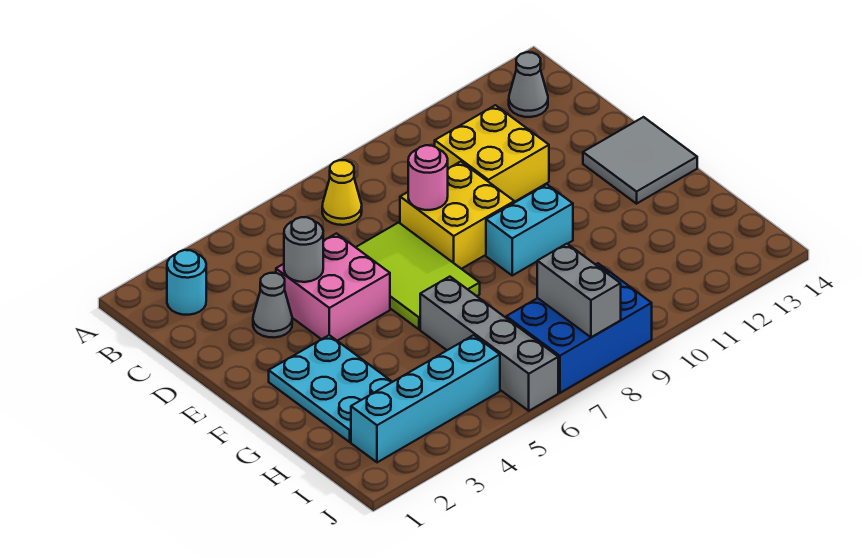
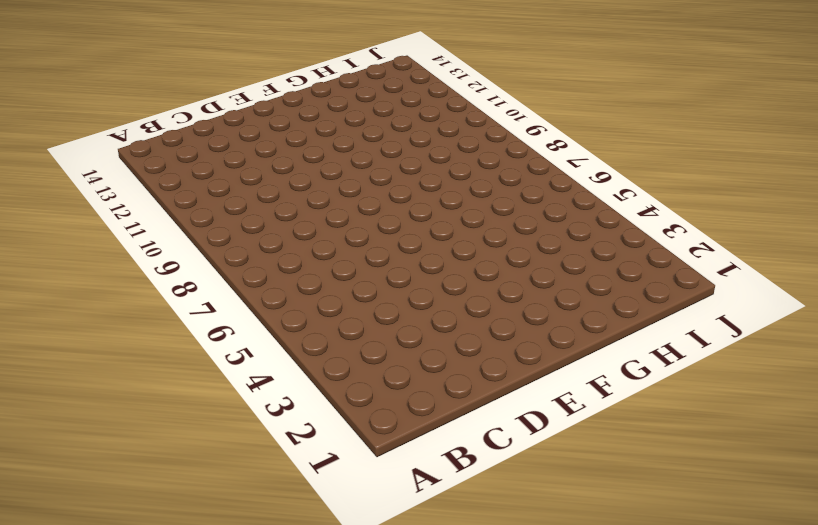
none -> cyan 1x1 round brick [167,250,206,315]
none -> yellow 1x1 cone [322,160,362,225]
none -> grey 1x1 cone [509,52,548,117]

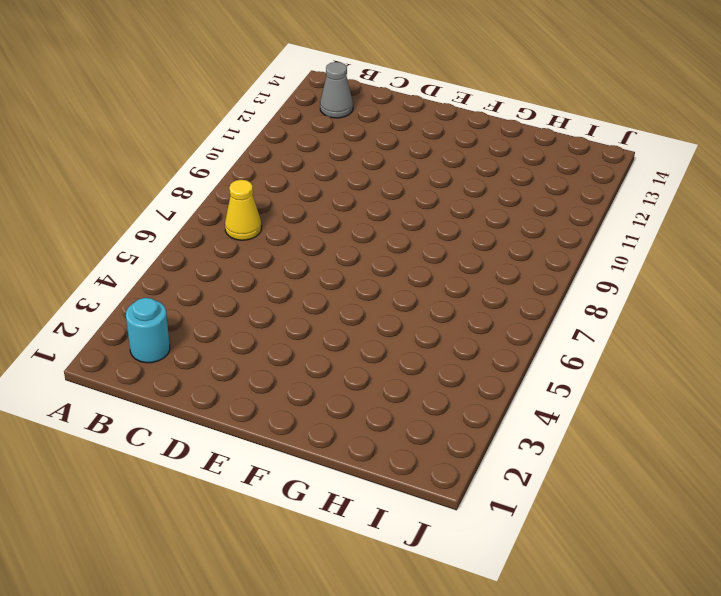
none -> yellow 2x2 brick [435,105,549,202]
none -> grey 1x1 cone [253,273,292,338]
none -> pink 2x2 brick [276,233,390,341]

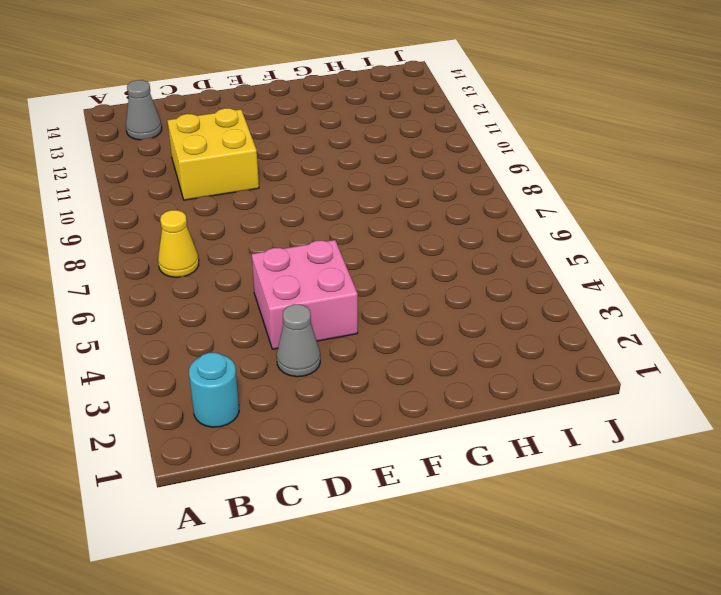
none -> lime 2x3 tile [356,222,480,329]
none -> yellow 2x2 brick [400,162,514,269]
none -> grey 2x2 tile [583,117,697,204]

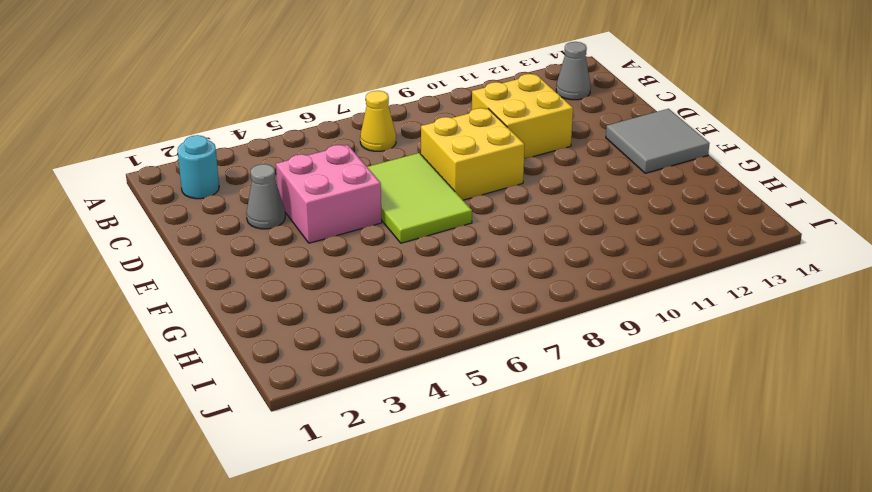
none -> cyan 2x3 plate [269,335,392,442]
none -> cyan 1x2 brick [486,184,573,275]
none -> grey 1x4 brick [420,277,558,411]

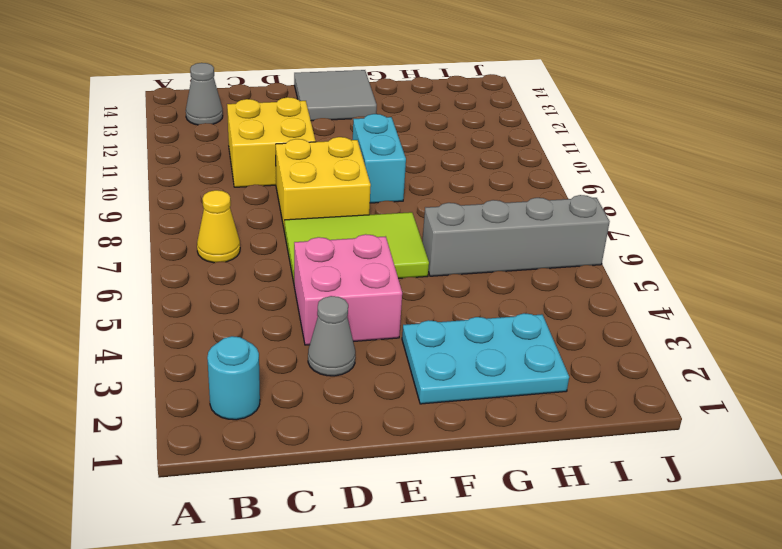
none -> cyan 1x4 brick [351,335,500,462]
none -> blue 2x3 brick [506,263,652,393]
none -> grey 1x1 round brick [284,217,323,282]

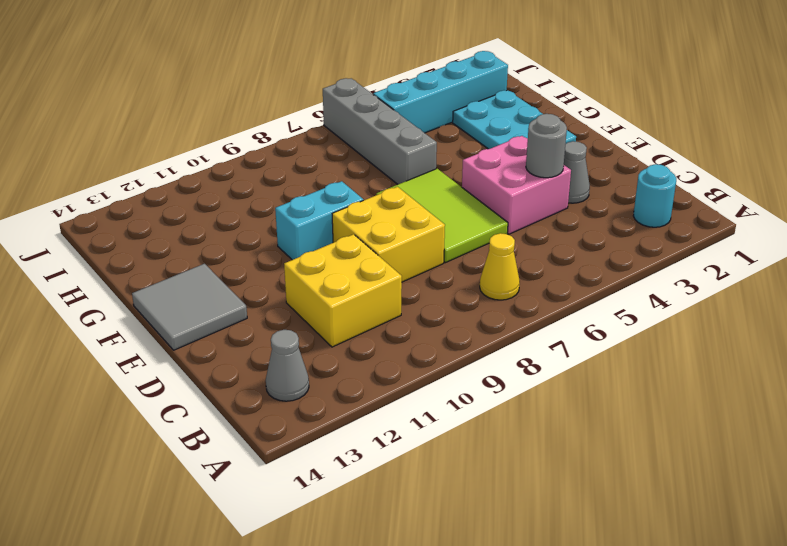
none -> blue 2x3 brick [506,263,652,393]
none -> pink 1x1 round brick [408,145,448,210]
none -> grey 1x2 brick [537,244,621,337]

